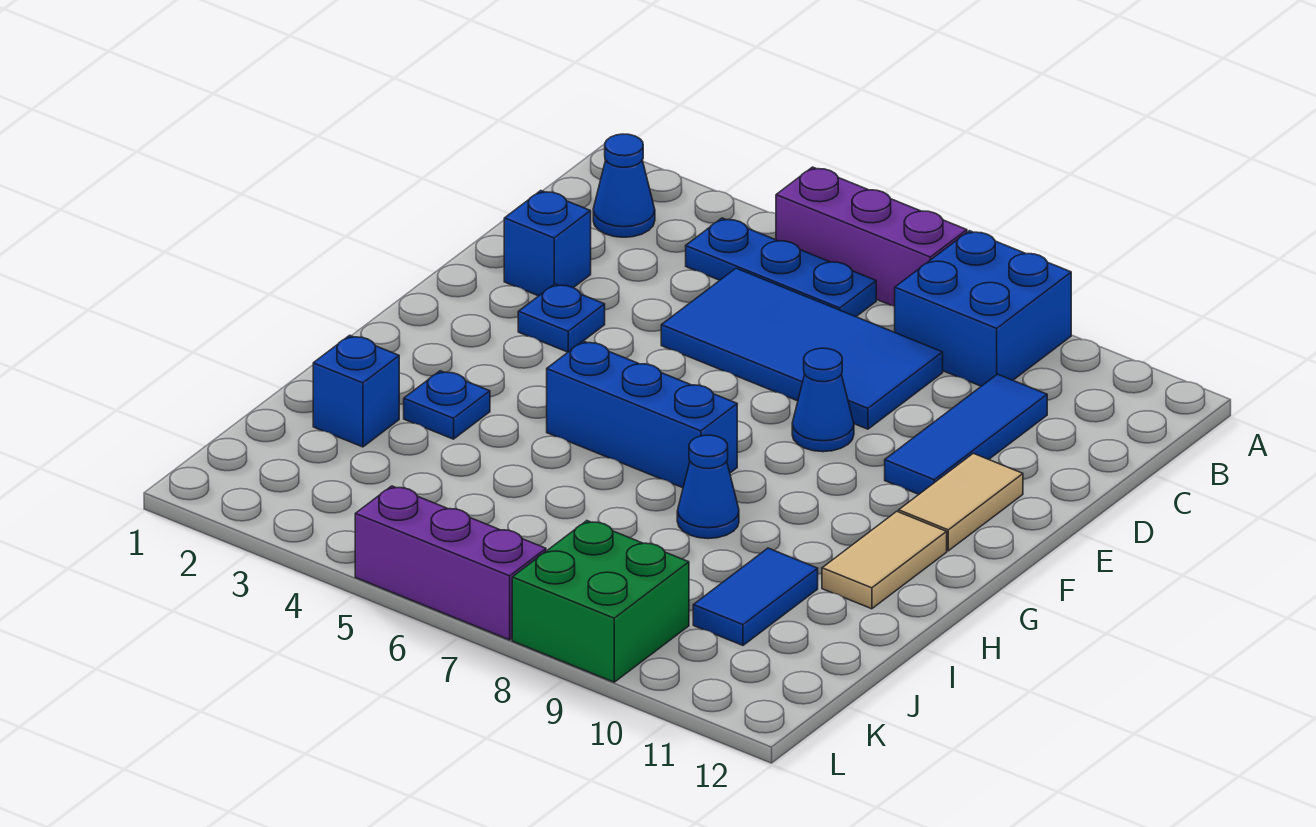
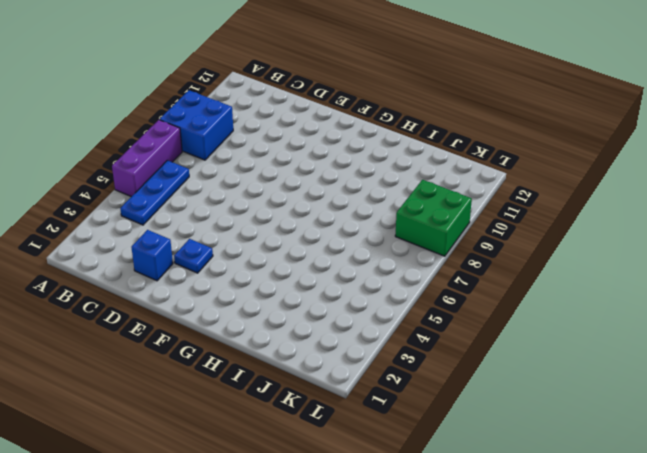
none -> blue 1x1 cone [593,134,655,237]
none -> blue 2x4 tile [661,268,943,429]
none -> blue 1x3 tile [885,374,1047,495]

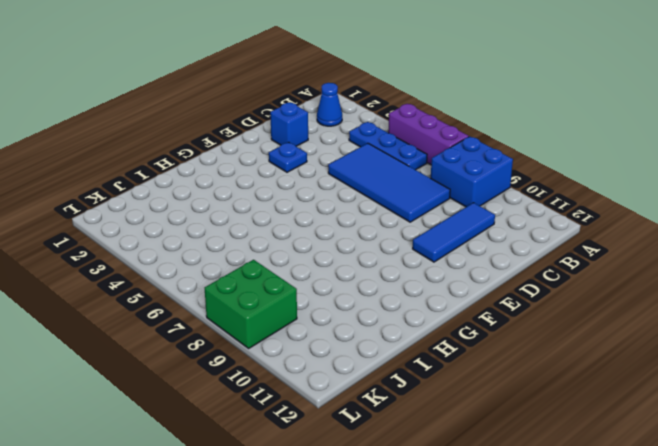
none -> blue 1x1 cone [792,348,854,452]
none -> tan 1x2 tile [899,453,1023,551]
none -> blue 1x3 brick [547,341,737,488]

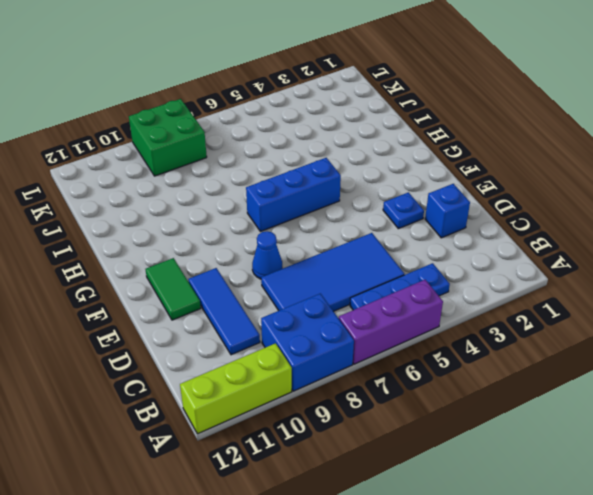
lime 1x3 brick [180,343,292,434] -> none
green 1x2 tile [146,258,201,320] -> tan 1x2 tile [899,453,1023,551]
none -> blue 1x1 cone [593,134,655,237]
none -> tan 1x2 tile [822,511,947,609]
none -> blue 1x1 plate [404,371,490,439]

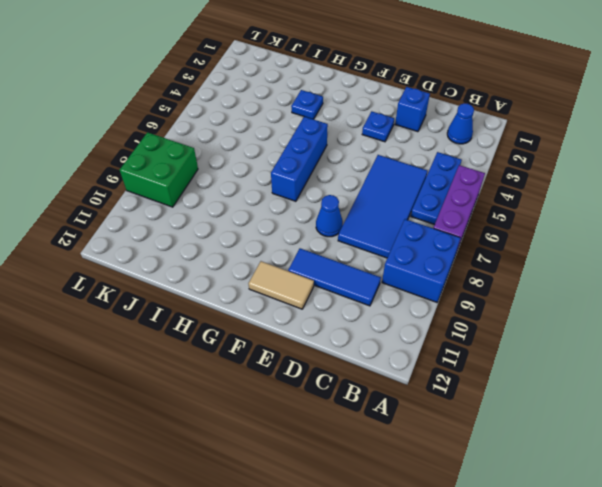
none -> tan 1x2 tile [822,511,947,609]
none -> blue 1x1 cone [677,435,739,539]
none -> blue 1x1 brick [313,335,399,447]

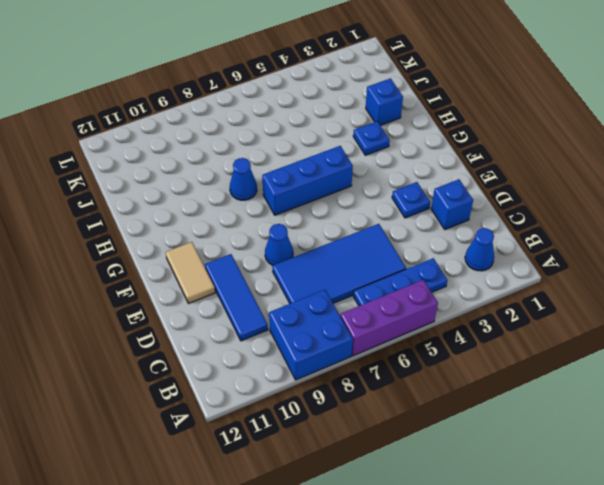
none -> tan 1x2 tile [822,511,947,609]
none -> blue 1x2 tile [693,548,818,645]
none -> green 2x2 brick [512,521,689,682]

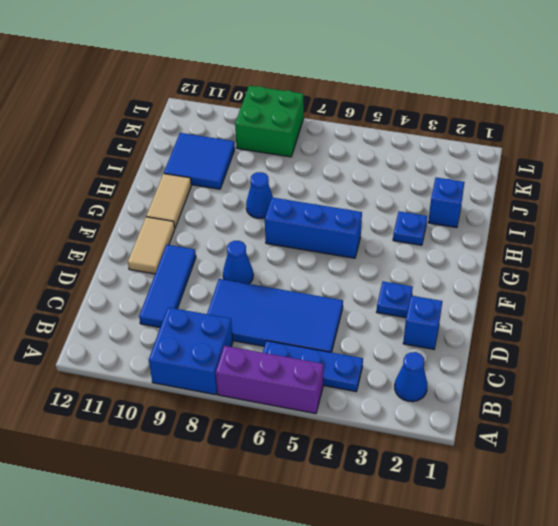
blue 2x2 tile [164,133,235,189] -> blue 1x2 tile [693,548,818,645]
none -> purple 1x3 brick [355,486,546,640]

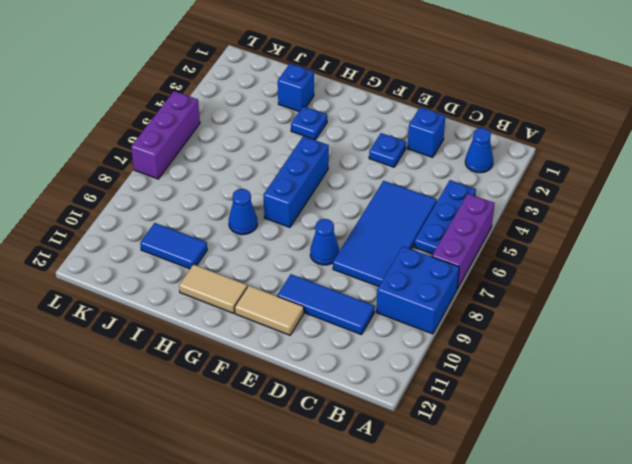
none -> green 2x2 brick [512,521,689,682]

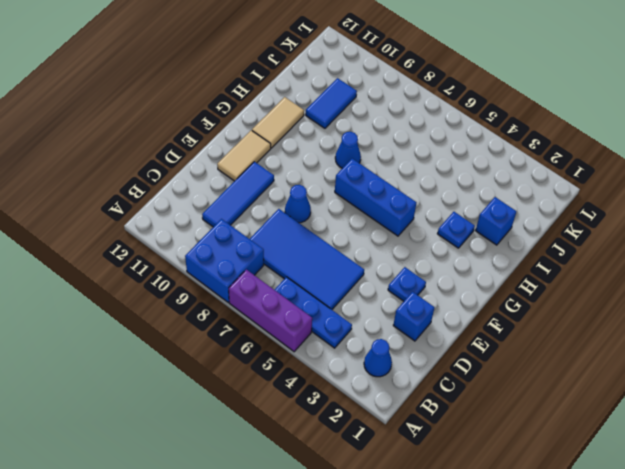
none -> green 2x2 brick [512,521,689,682]
none -> purple 1x3 brick [355,486,546,640]

